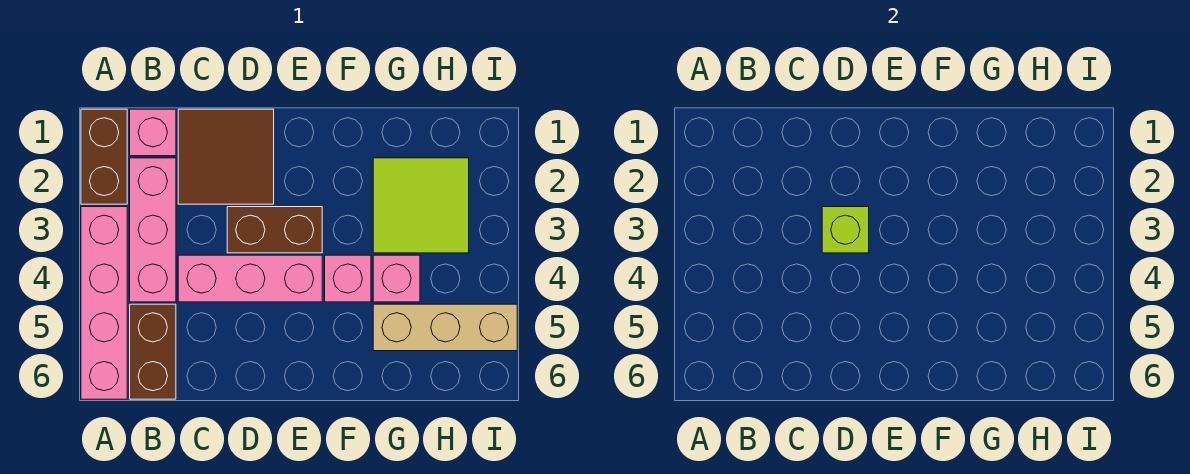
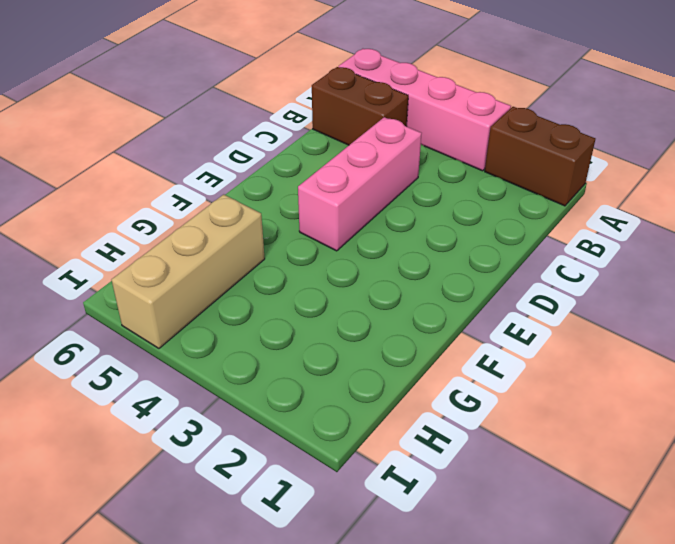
none -> pink 1x1 brick [130,109,176,156]
none -> pink 1x3 brick [130,158,176,302]
none -> brown 2x2 tile [178,109,274,204]

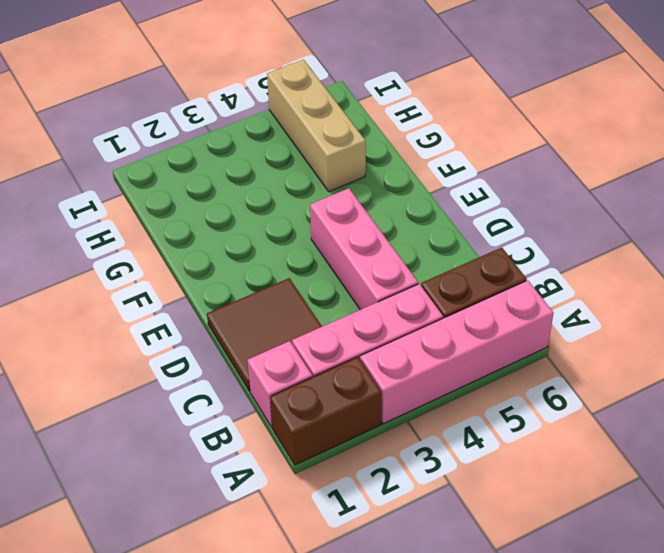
none -> brown 1x2 brick [227,207,322,253]
none -> pink 1x1 brick [325,255,371,302]
none -> lime 2x2 tile [373,158,469,253]

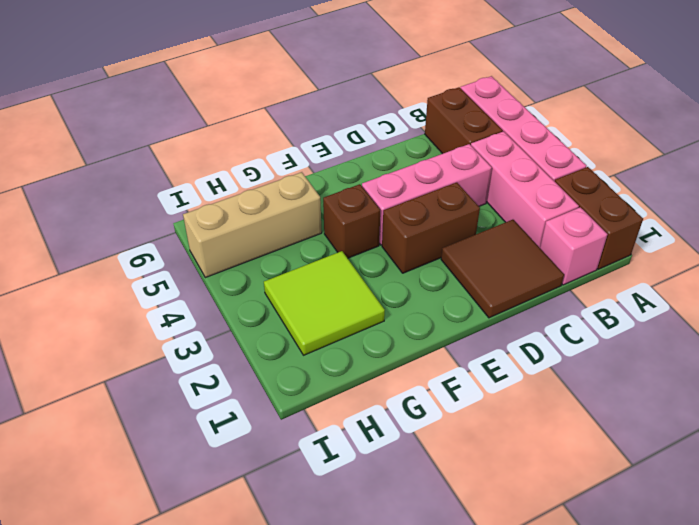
brown 1x1 brick [323,184,380,258] -> pink 1x1 brick [325,255,371,302]
none -> pink 1x1 brick [373,255,420,302]
none -> lime 1x1 brick [822,207,869,253]

